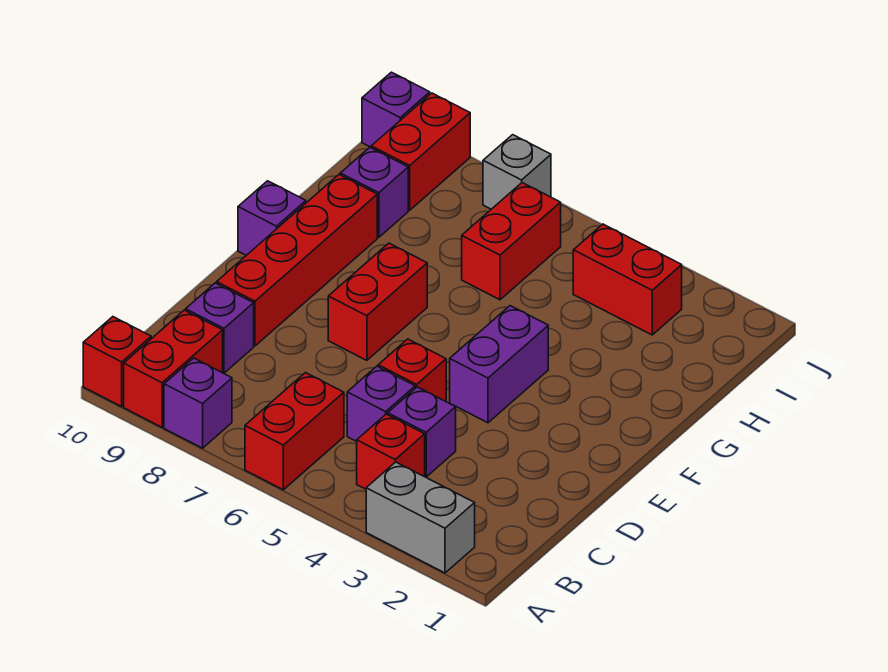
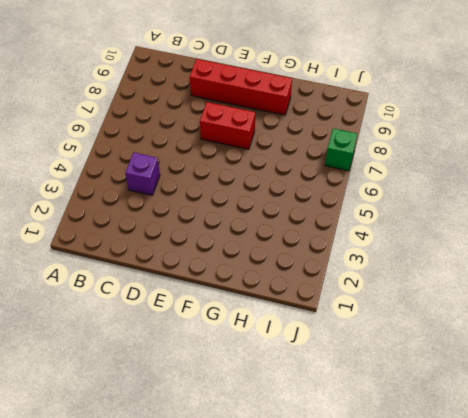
green 1x1 brick [325,128,357,171] -> grey 1x1 brick [483,135,551,209]
none -> grey 1x2 brick [366,462,475,573]
none -> red 1x2 brick [245,373,344,490]
none -> purple 1x1 brick [164,358,232,448]

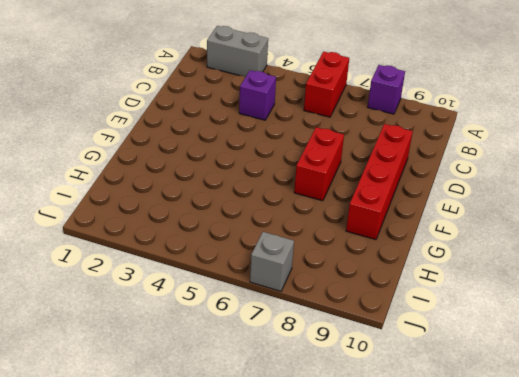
none -> red 1x2 brick [124,310,223,427]
none -> red 1x1 brick [83,317,151,407]
none -> red 1x1 brick [357,414,425,489]

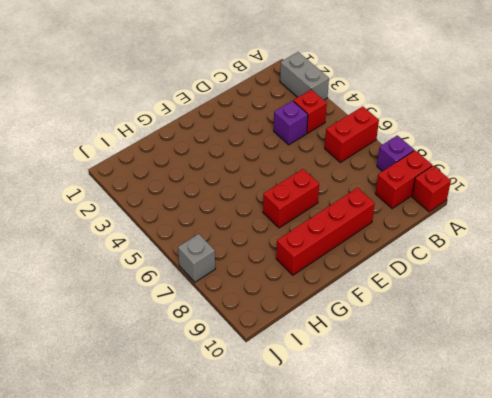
none -> purple 1x1 brick [347,366,415,441]
none -> purple 1x1 brick [186,283,254,373]
none -> red 1x1 brick [378,339,446,401]

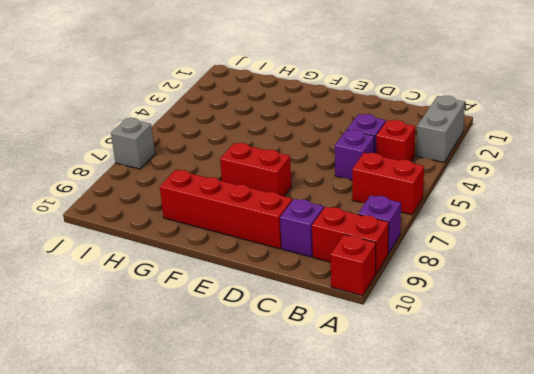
none -> red 1x1 brick [378,339,446,401]
none -> purple 1x2 brick [450,306,548,423]
none -> purple 1x1 brick [238,181,306,255]

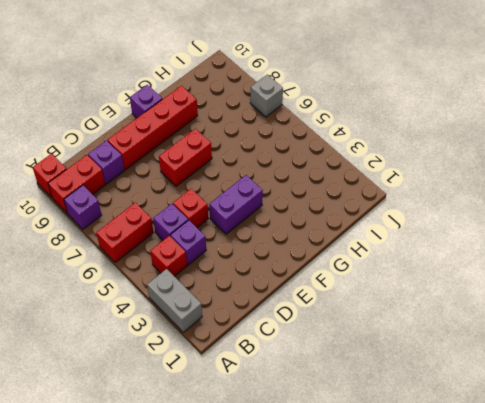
none -> red 1x2 brick [462,183,561,300]
none -> purple 1x1 brick [340,147,408,237]
none -> red 1x2 brick [573,224,682,335]

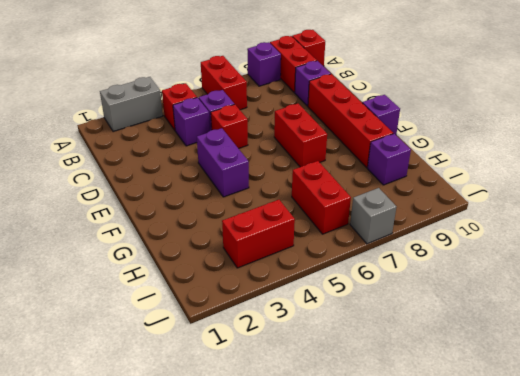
none -> red 1x2 brick [371,93,470,210]
none -> purple 1x1 brick [362,72,430,147]

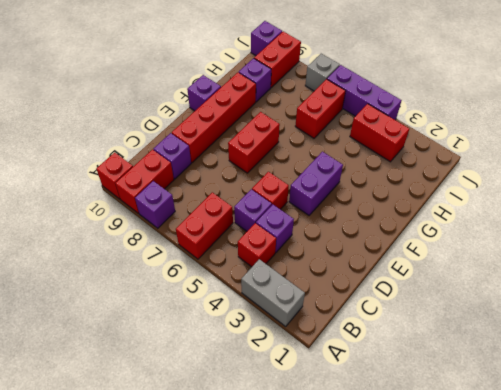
purple 1x3 brick [327,65,402,120] -> none

